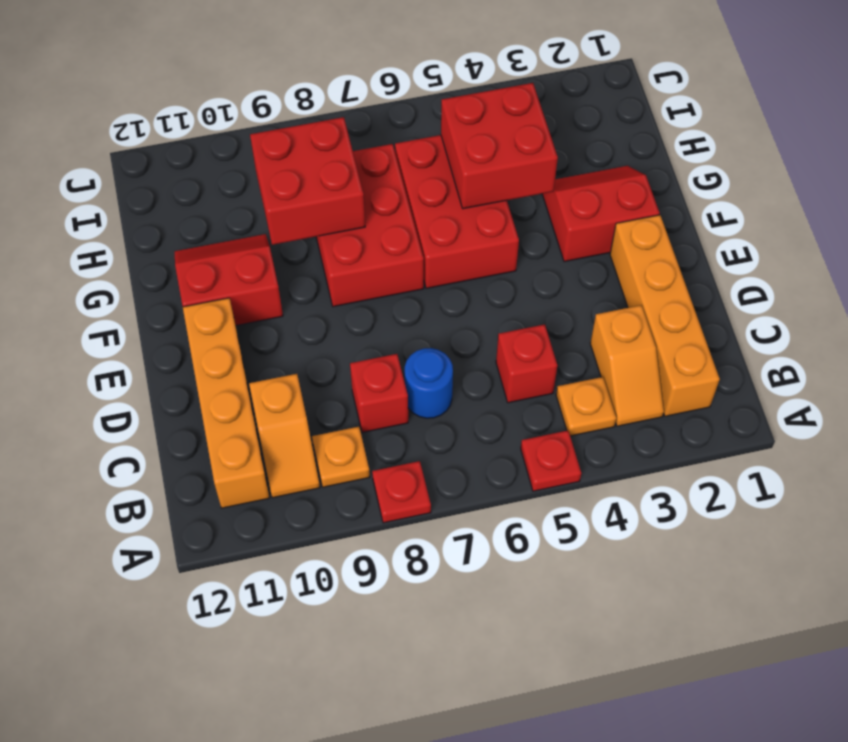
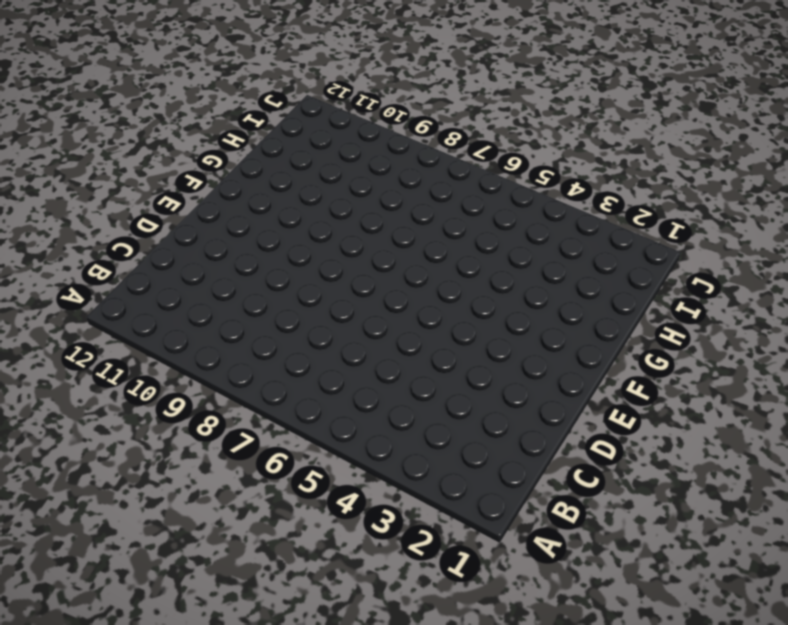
none -> red 1x1 plate [521,431,581,491]
none -> red 1x1 plate [372,461,431,523]
none -> orange 1x4 brick [610,215,720,416]

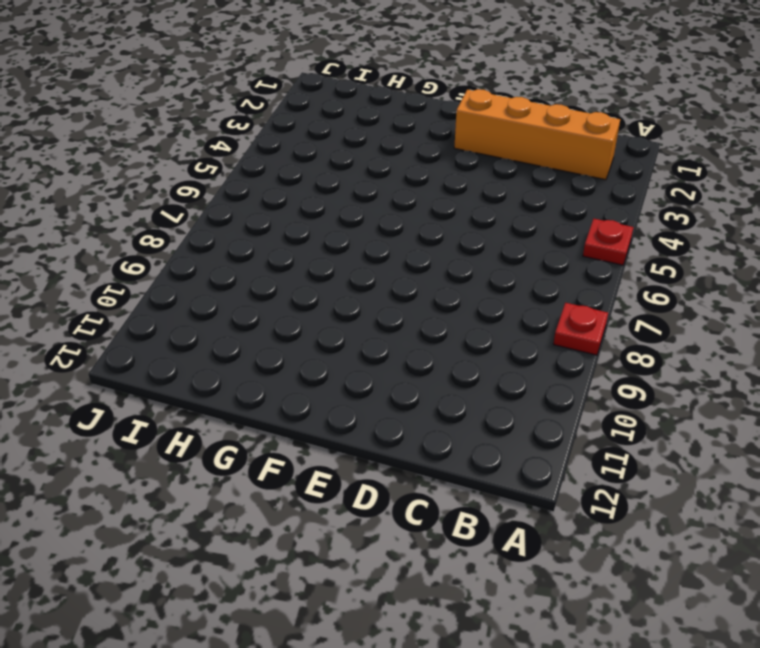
none -> orange 1x2 slope [590,305,664,426]
none -> orange 1x1 plate [556,377,617,436]
none -> orange 1x1 plate [312,427,370,487]

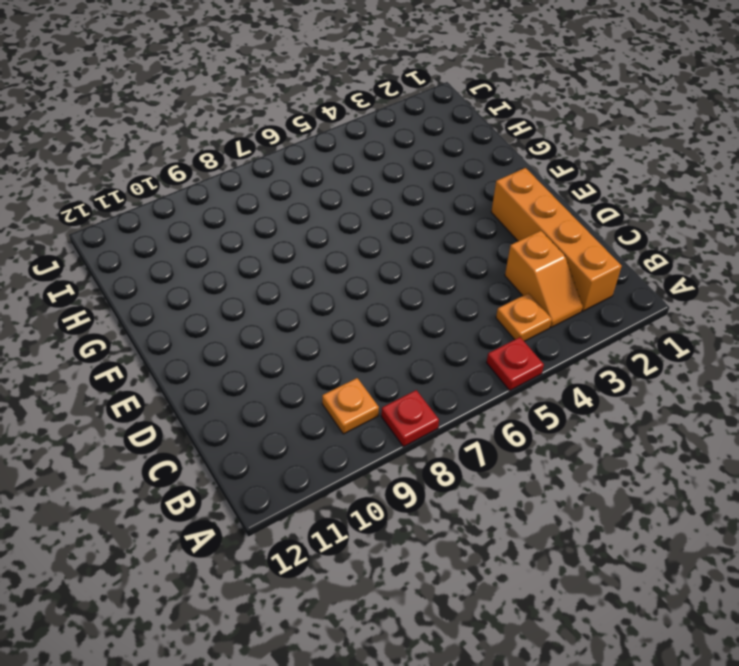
none -> orange 1x2 slope [249,374,320,498]
none -> orange 1x4 brick [183,298,269,508]
none -> red 1x1 brick [496,324,558,403]

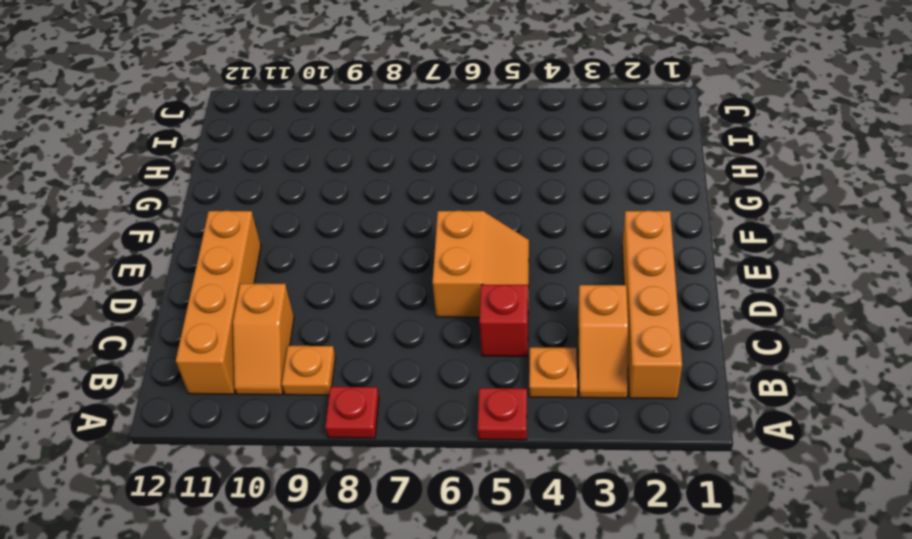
orange 2x2 slope [433,211,529,317] -> none
none -> blue 1x1 round brick [405,348,453,418]
none -> red 1x1 brick [350,354,408,432]
none -> red 2x2 slope [542,166,660,262]

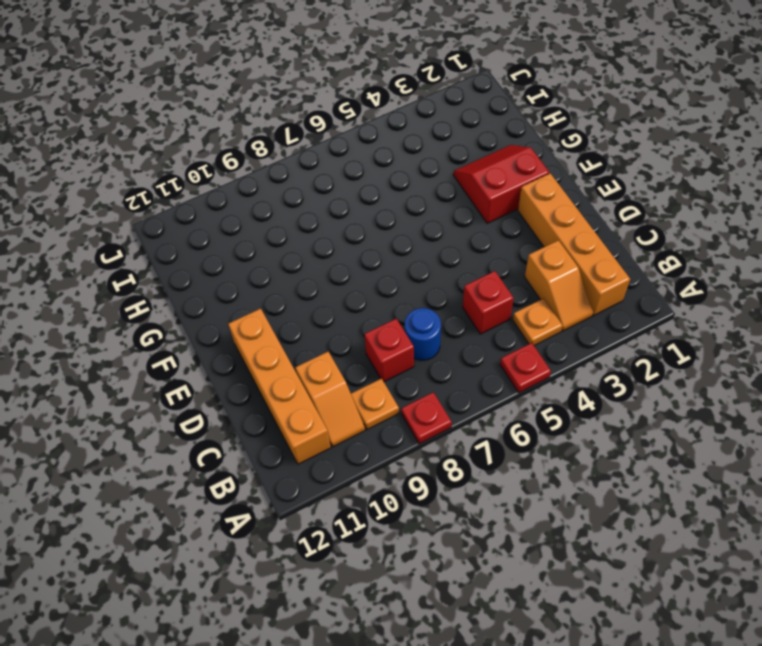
none -> red 2x3 brick [395,135,519,288]
none -> red 2x3 brick [316,144,424,307]
none -> red 2x2 slope [175,234,283,325]

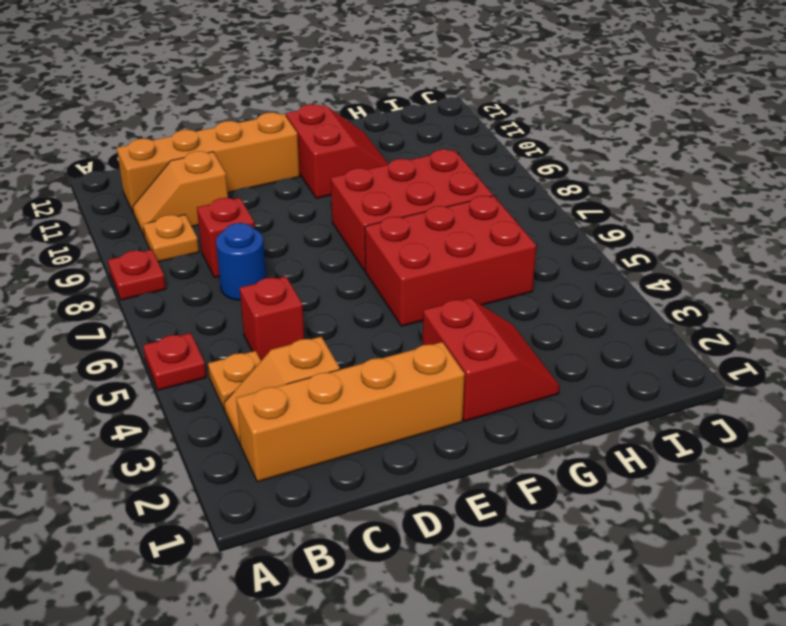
none -> red 2x2 brick [441,83,558,209]
none -> red 2x2 brick [250,117,365,245]

